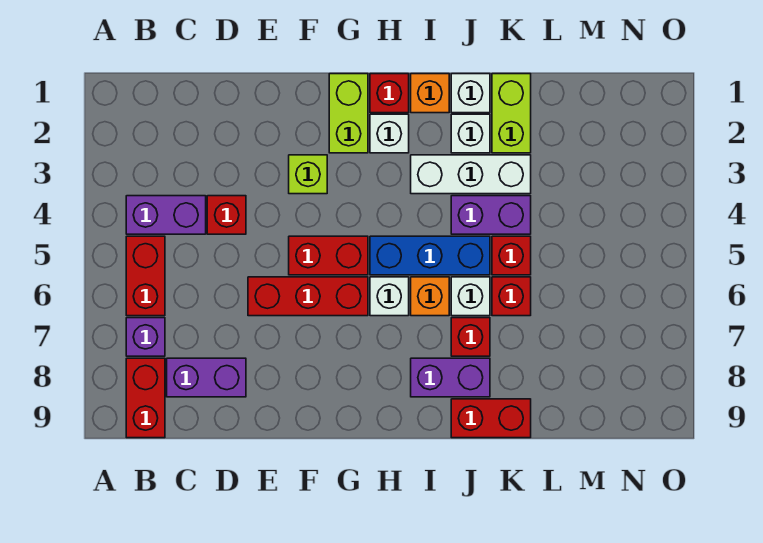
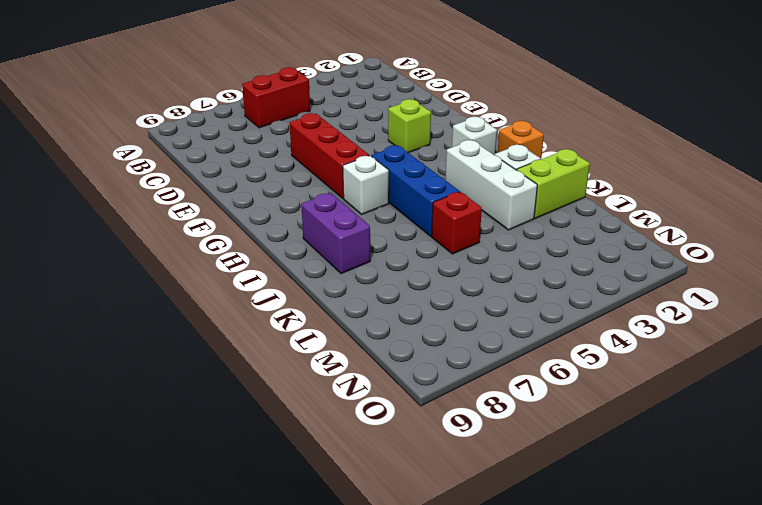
none -> purple 1x2 brick [126,196,206,234]
none -> purple 1x1 brick [126,318,165,356]
none -> red 1x2 brick [126,358,165,438]

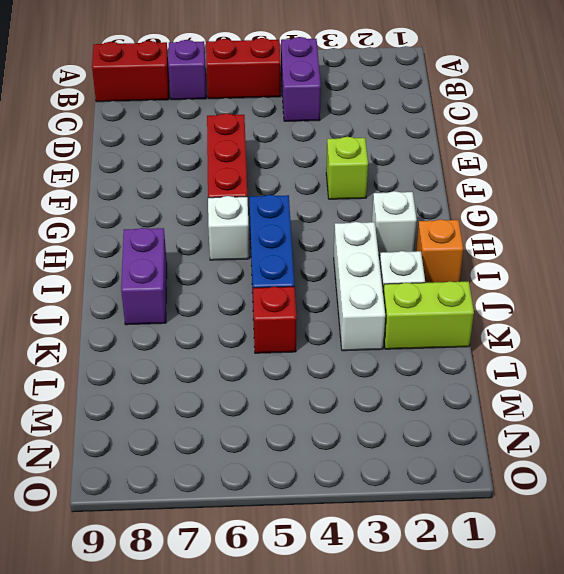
none -> purple 1x2 brick [167,358,246,397]
none -> red 1x1 brick [207,196,246,234]
none -> red 1x2 brick [289,236,368,275]

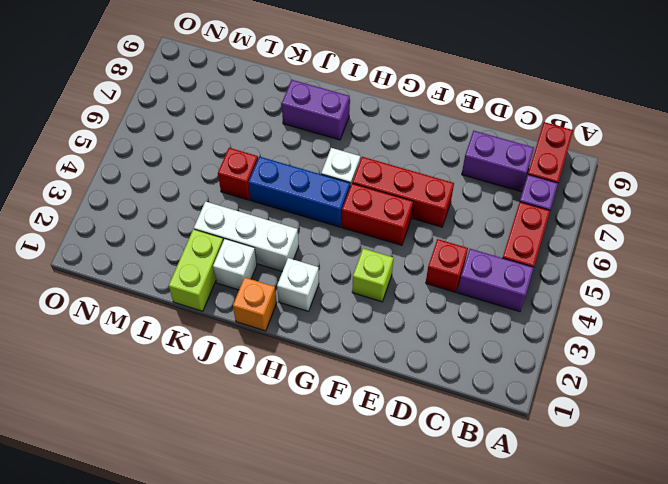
none -> lime 1x2 brick [329,74,368,153]
none -> red 1x1 brick [370,74,409,113]
none -> orange 1x1 brick [411,277,449,316]

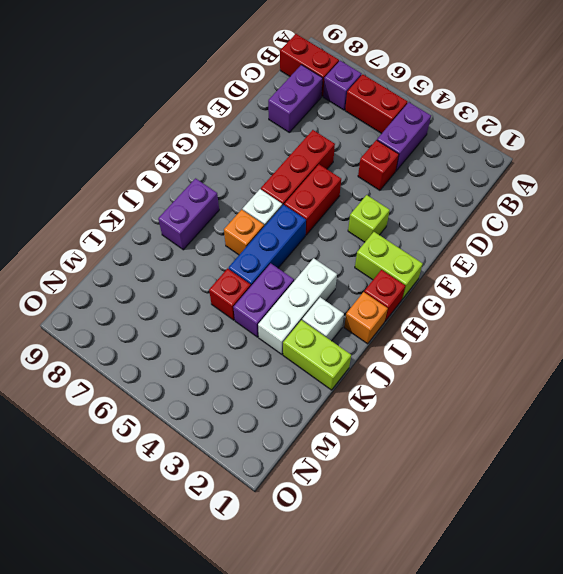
none -> white 1x1 brick [370,114,409,153]
none -> white 1x1 brick [451,74,490,113]
none -> white 1x1 brick [451,277,490,316]

